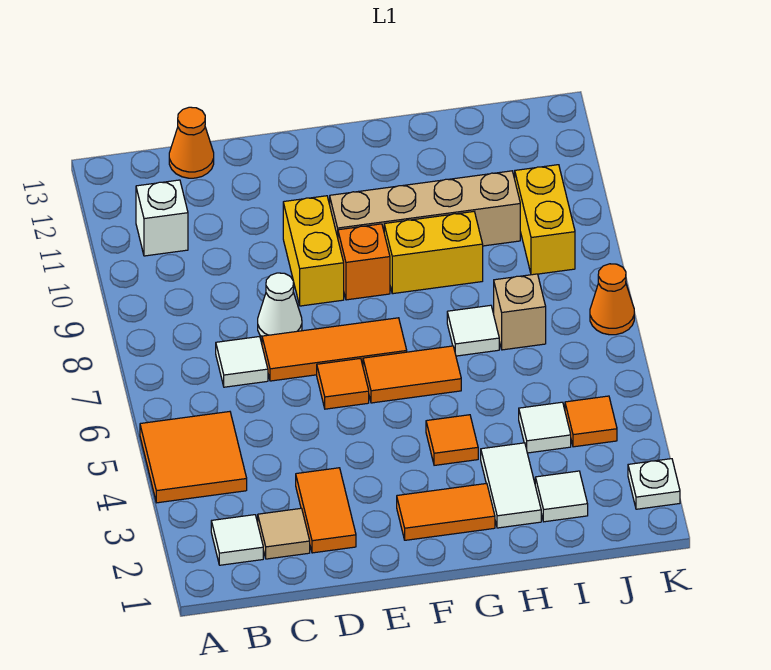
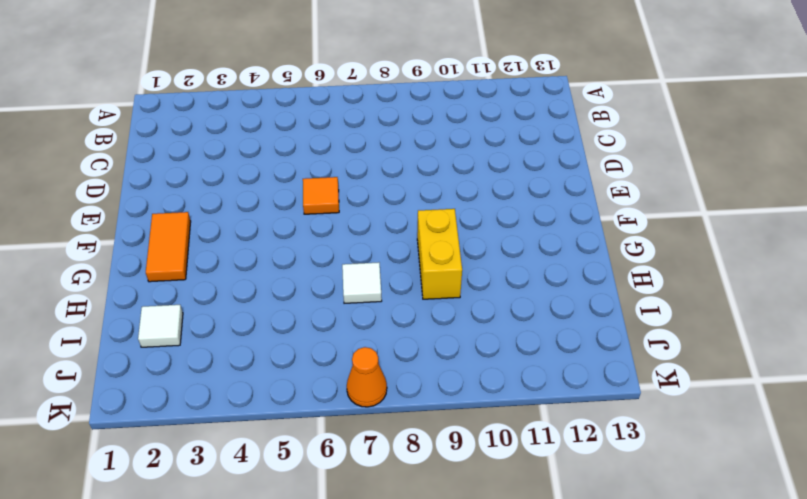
none -> orange 2x2 tile [140,412,247,503]
none -> white 1x1 tile [211,515,263,565]
none -> white 1x1 brick [136,180,188,256]

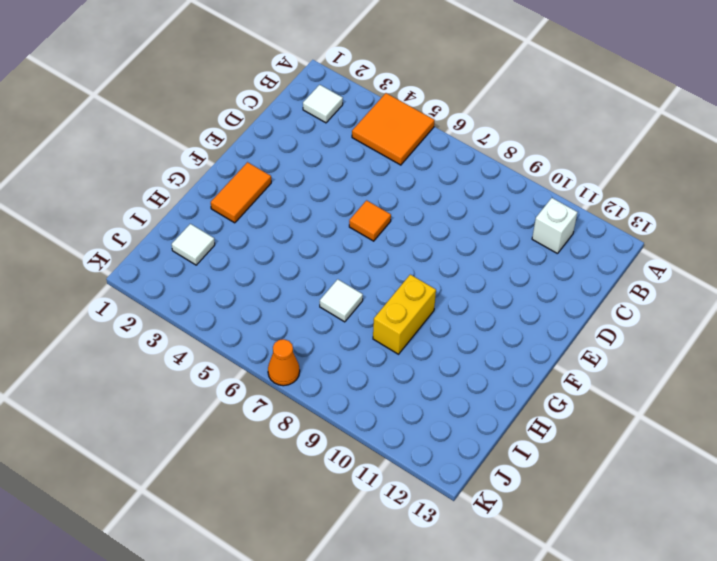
none -> tan 1x1 tile [258,508,310,559]
none -> white 1x1 tile [216,337,268,387]
none -> orange 1x1 cone [169,107,214,178]

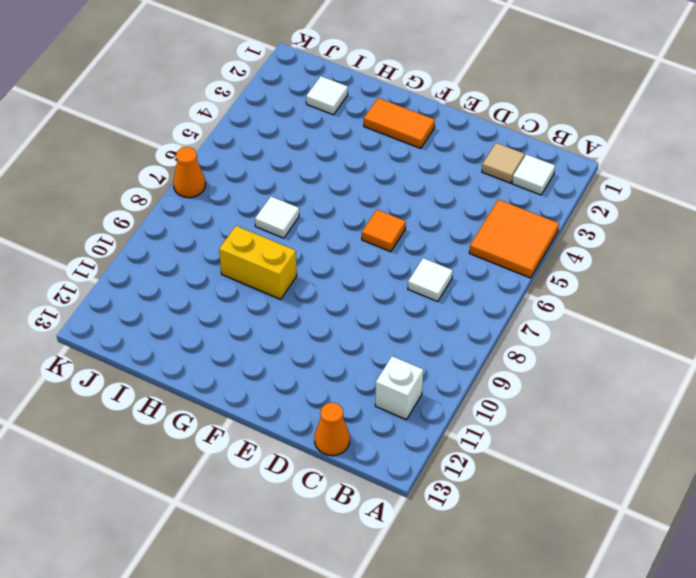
none -> orange 1x2 tile [296,468,356,553]
none -> orange 1x3 tile [262,318,407,381]
none -> white 1x1 cone [258,273,302,337]

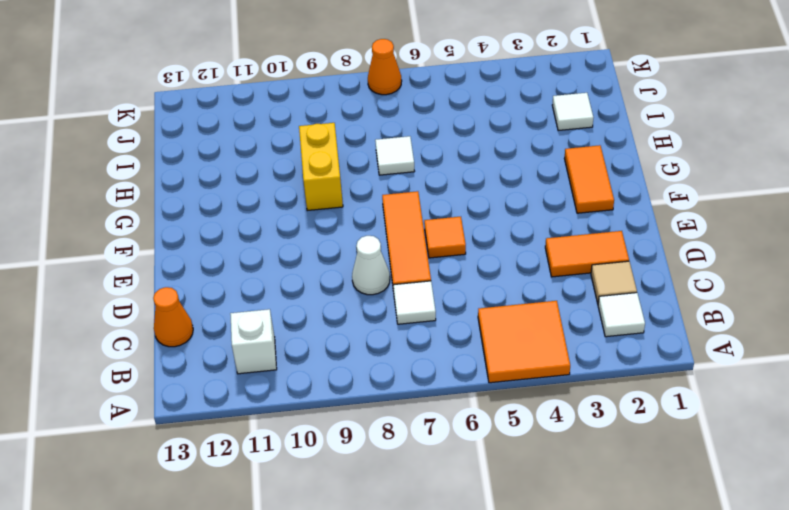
none -> yellow 1x2 brick [283,196,344,306]
none -> orange 1x2 tile [363,346,461,403]
none -> orange 1x1 brick [338,224,390,300]

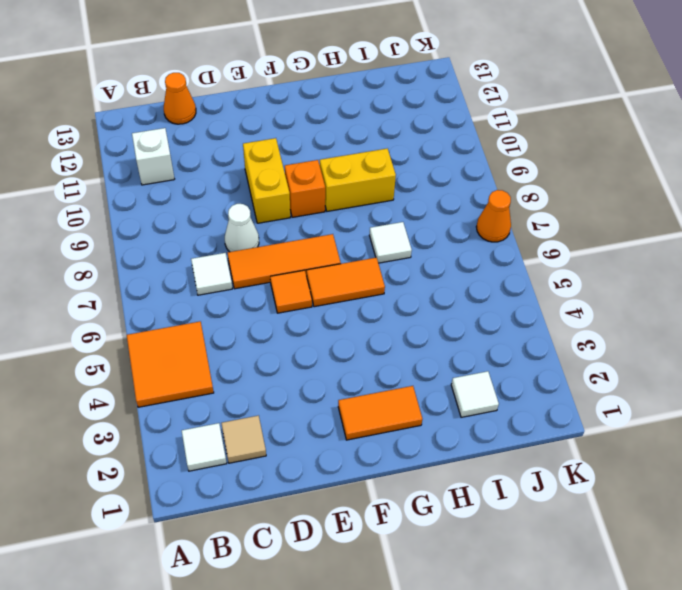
none -> orange 1x2 tile [296,468,356,553]
none -> tan 1x4 brick [330,171,520,246]
none -> orange 1x1 tile [426,415,478,465]

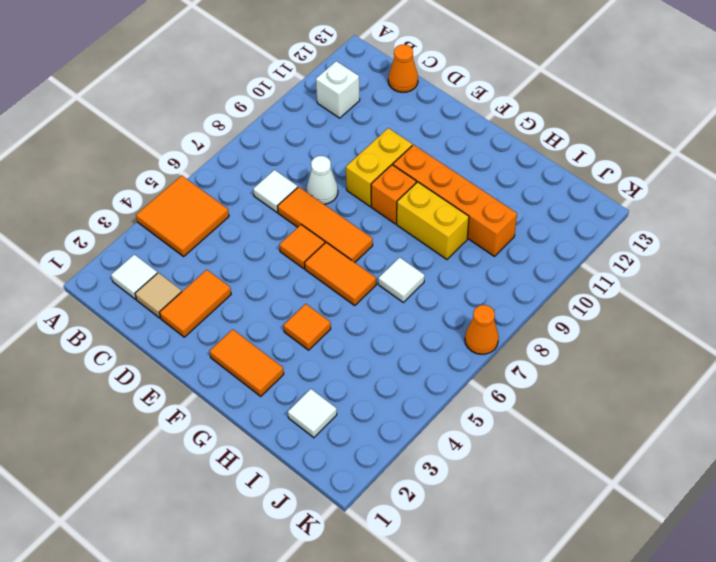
orange 1x4 brick [393,145,517,256] -> tan 1x4 brick [330,171,520,246]
none -> white 1x2 tile [481,443,541,528]
none -> white 1x1 tile [519,402,571,453]
none -> tan 1x1 brick [494,274,546,350]

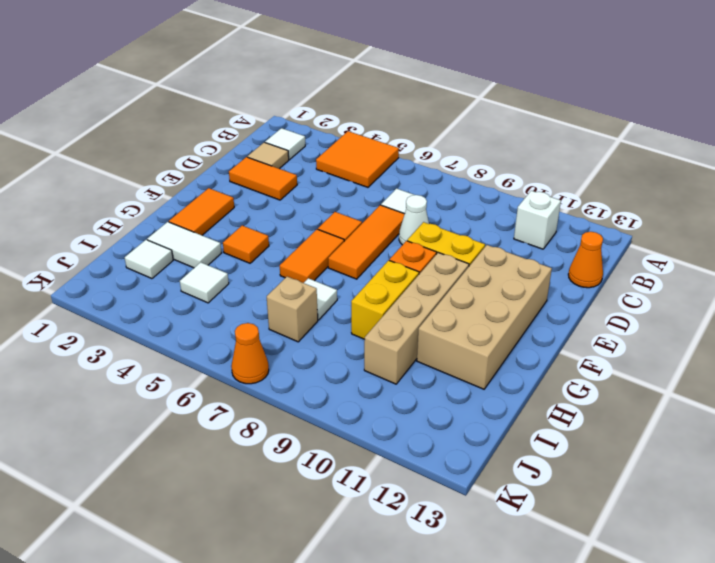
tan 2x4 brick [417,245,552,389] -> none
none -> orange 1x1 tile [565,396,617,447]
none -> yellow 1x2 brick [515,165,575,275]
none -> white 1x1 plate [628,459,680,509]

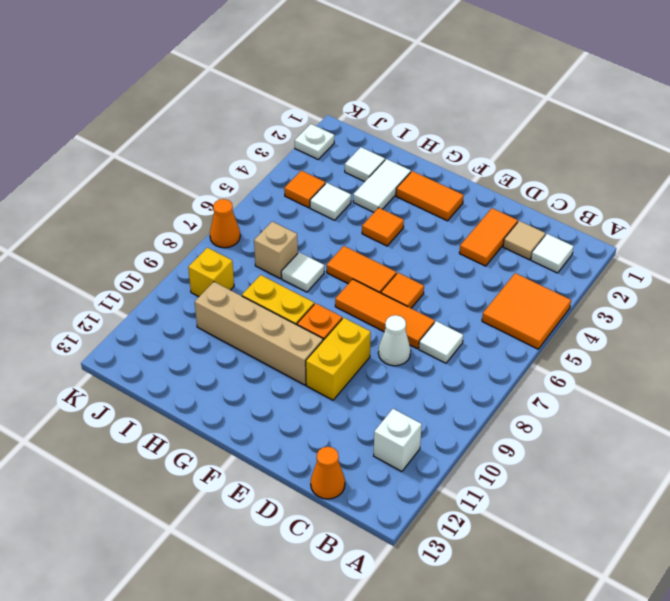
yellow 1x1 brick [188,248,234,297] -> yellow 1x2 brick [515,165,575,275]

